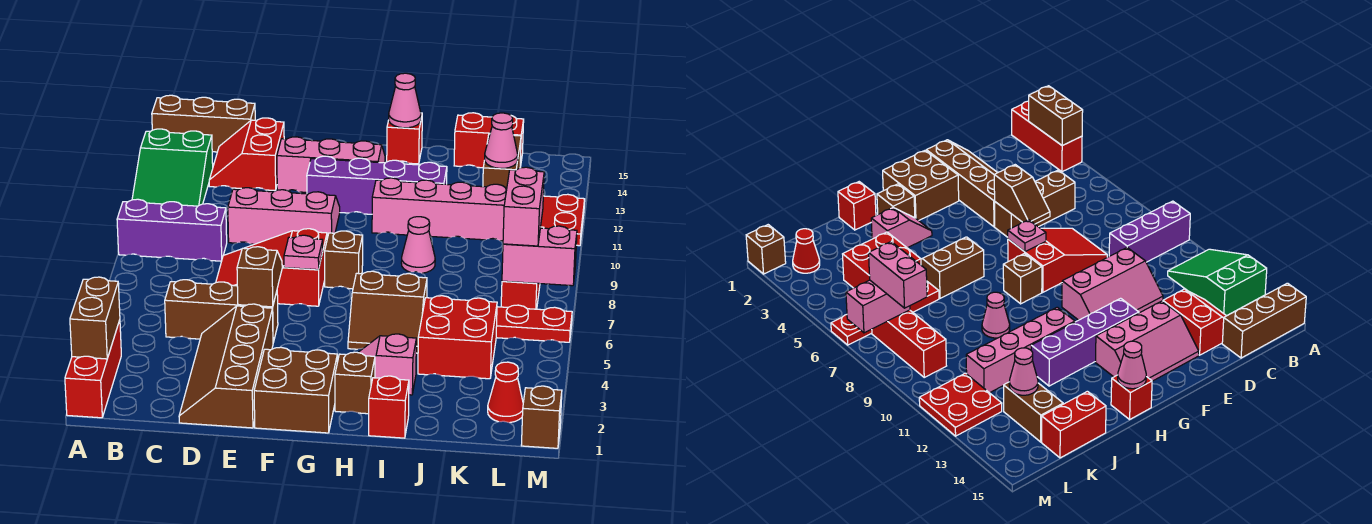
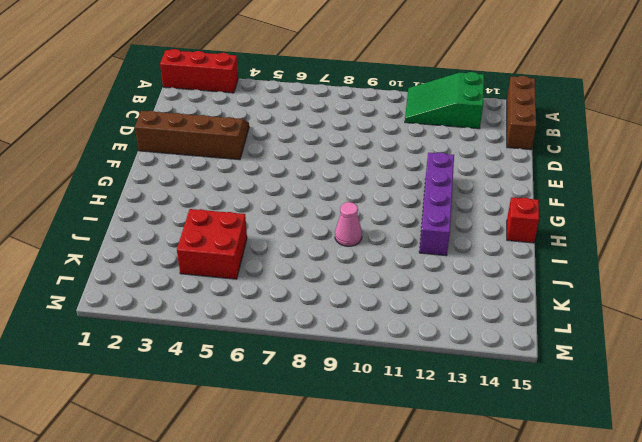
none -> purple 1x3 brick [117,199,227,261]
none -> brown 1x3 brick [165,280,278,342]
none -> red 2x2 slope [209,118,284,191]
none -> red 2x3 slope [216,229,327,306]

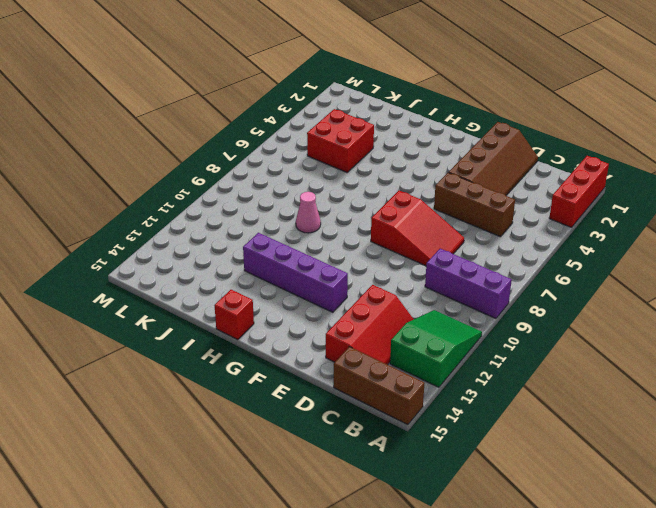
red 2x3 slope [326,285,414,365] -> red 2x2 slope [209,118,284,191]
none -> pink 2x3 slope [228,188,340,244]
none -> pink 2x3 slope [277,137,385,192]
none -> brown 2x2 brick [254,347,337,433]
none -> brown 1x1 brick [325,231,363,289]

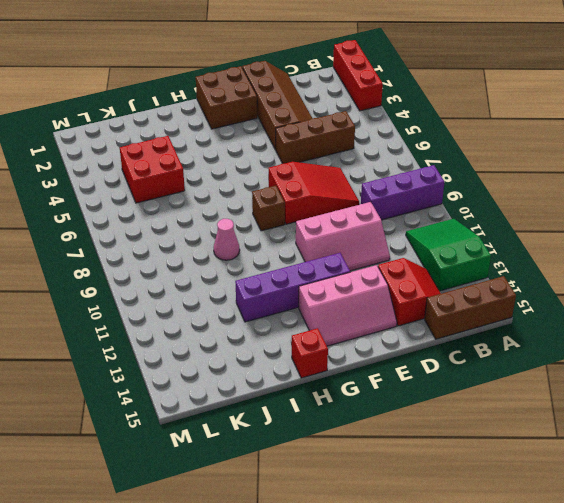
none -> brown 1x1 brick [335,352,375,414]
none -> pink 1x2 slope [358,334,416,395]
none -> brown 2x2 slope [348,271,427,353]
none -> pink 1x4 brick [372,178,507,241]

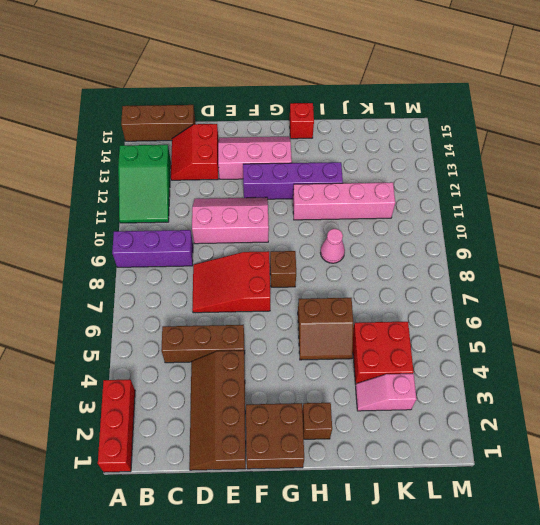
pink 1x2 slope [356,374,416,411] -> pink 1x2 slope moved to [358,334,416,395]
none -> red 1x1 brick [369,376,409,438]
none -> red 1x4 plate [496,305,572,342]
none -> red 1x2 brick [454,113,524,168]
none -> brown 1x2 brick [483,134,521,188]

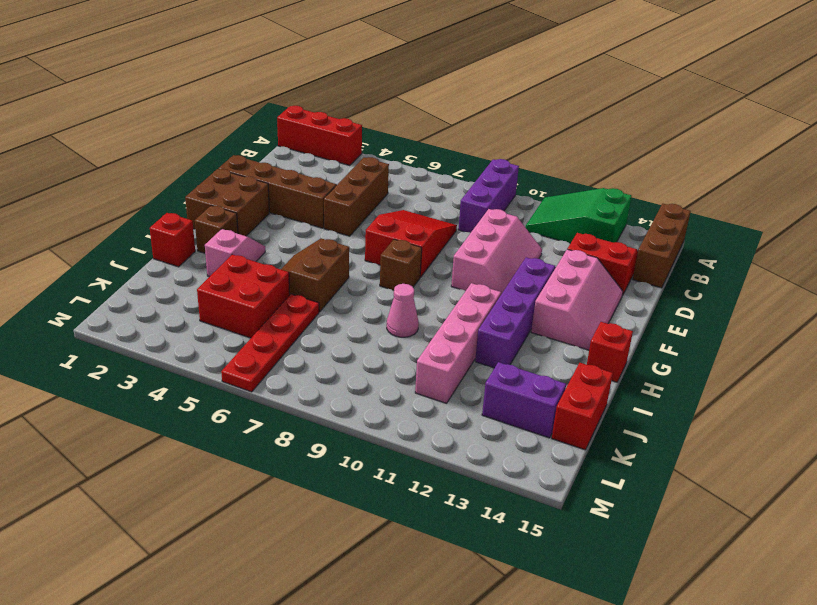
purple 1x2 brick [482,362,566,438] -> brown 1x2 brick [483,134,521,188]
none -> red 1x1 cone [488,362,523,423]
none -> red 1x3 brick [501,227,544,309]
none -> red 2x2 plate [541,194,585,246]
none -> brown 1x1 brick [521,386,562,448]

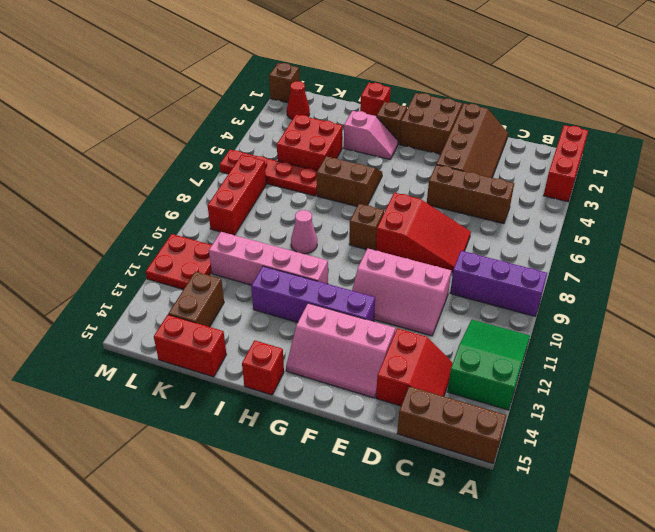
none -> brown 1x2 brick [70,277,120,359]
none -> brown 1x2 slope [237,247,282,307]
none -> pink 1x1 plate [284,235,323,270]
none -> pink 1x1 cone [389,73,421,128]

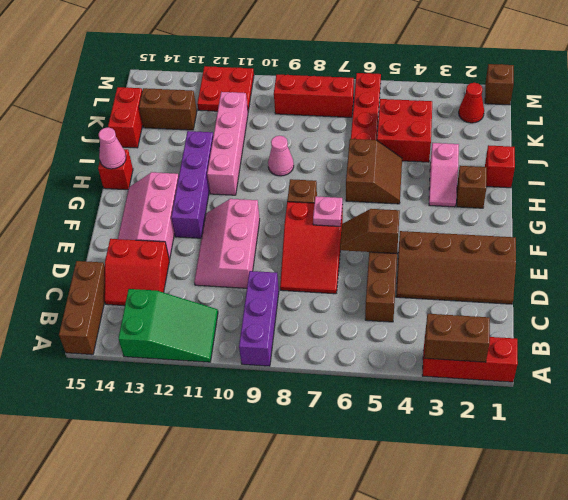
none -> brown 2x2 brick [254,347,337,433]
none -> pink 1x1 cone [485,113,518,168]
none -> pink 1x2 brick [502,226,577,286]
none -> pink 1x2 brick [503,167,544,246]

